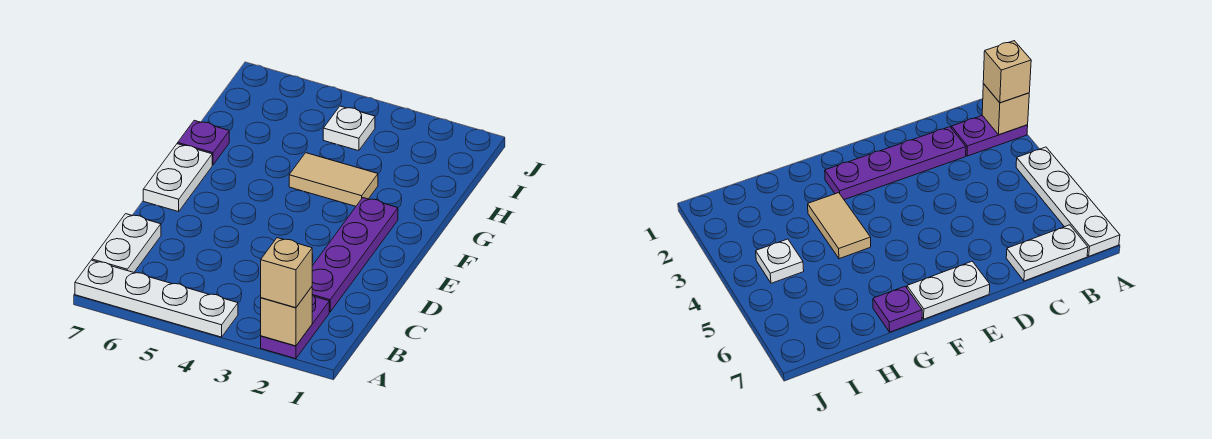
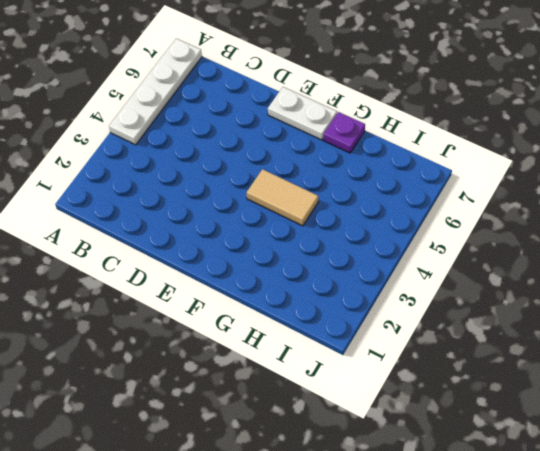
tan 1x2 tile [247,169,318,226] -> tan 1x2 tile turned to [289,153,378,206]
none -> purple 1x2 plate [261,295,329,359]
none -> white 1x2 plate [92,214,161,272]

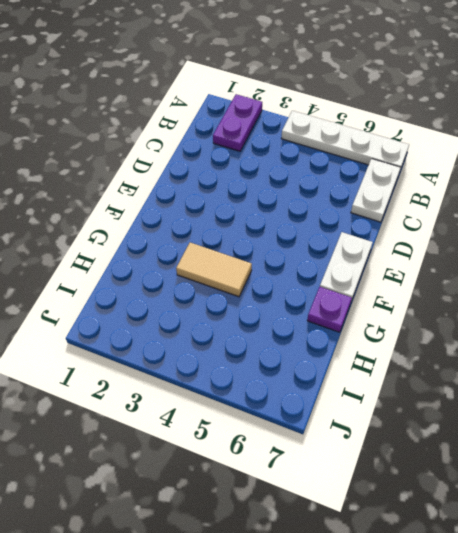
none -> purple 1x4 plate [312,198,398,312]
none -> white 1x1 plate [323,106,375,151]

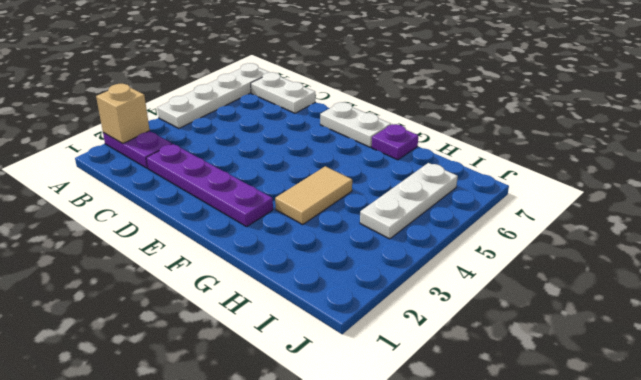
white 1x3 plate [360,163,458,239] -> white 1x1 plate [323,106,375,151]
none -> tan 1x1 brick [261,238,312,308]

